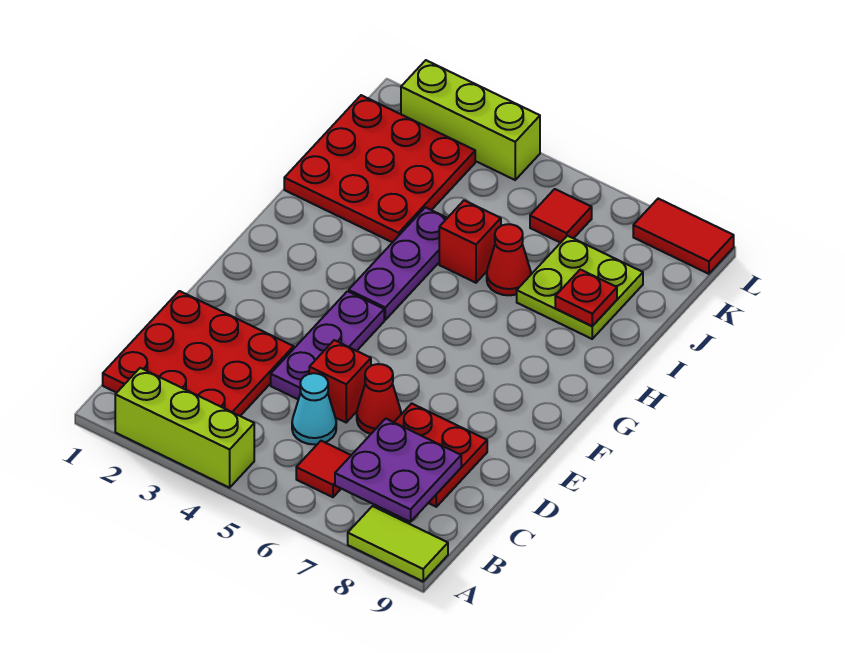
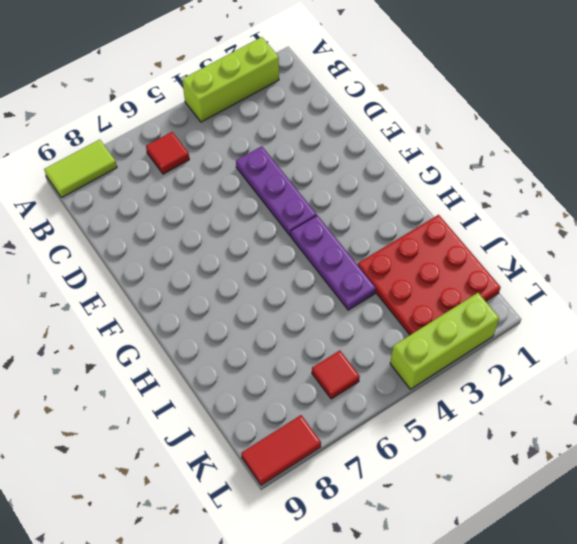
none -> red 3x3 plate [103,291,294,416]
none -> cyan 1x1 cone [292,373,336,444]
none -> red 2x2 plate [394,403,487,507]

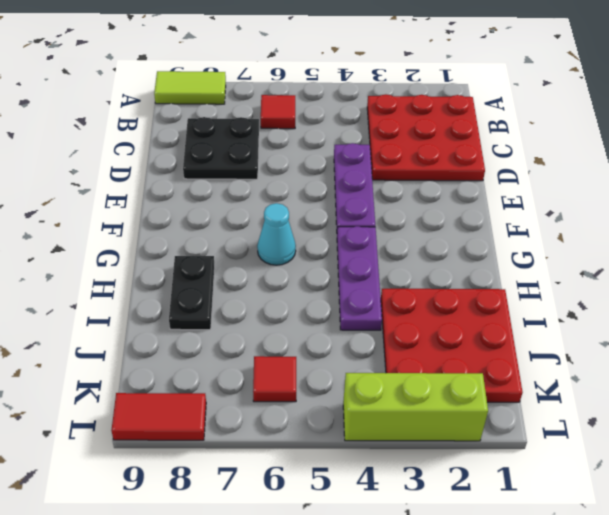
black 2x2 plate [183,117,259,179] -> red 2x2 plate [394,403,487,507]
cyan 1x1 cone [257,203,296,265] -> cyan 1x1 cone moved to [292,373,336,444]
black 1x2 plate [169,256,215,330] -> lime 2x2 plate [517,236,643,339]
none -> lime 1x3 brick [115,368,254,488]
none -> red 1x1 brick [309,340,371,422]
none -> red 1x1 cone [357,364,401,434]

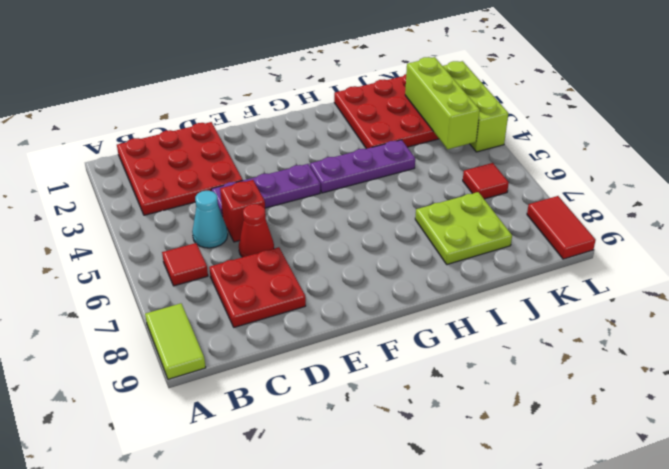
lime 1x3 brick [405,57,480,149] -> lime 1x3 brick moved to [115,368,254,488]
none -> red 1x1 brick [439,200,501,283]
none -> red 1x1 cone [487,224,531,295]
none -> purple 2x2 plate [335,419,461,522]

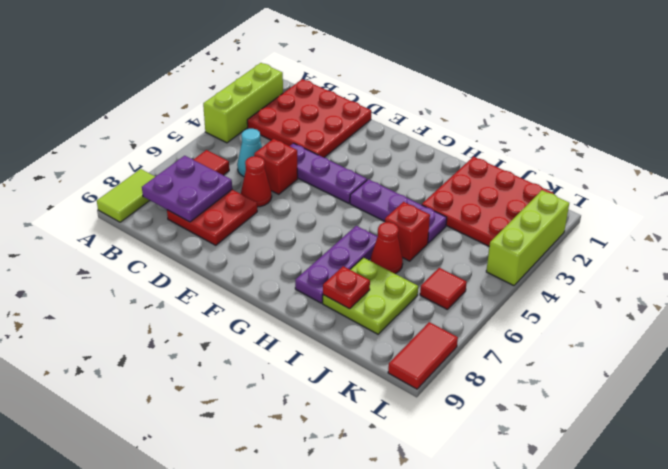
purple 1x3 plate [295,226,378,303] -> none

